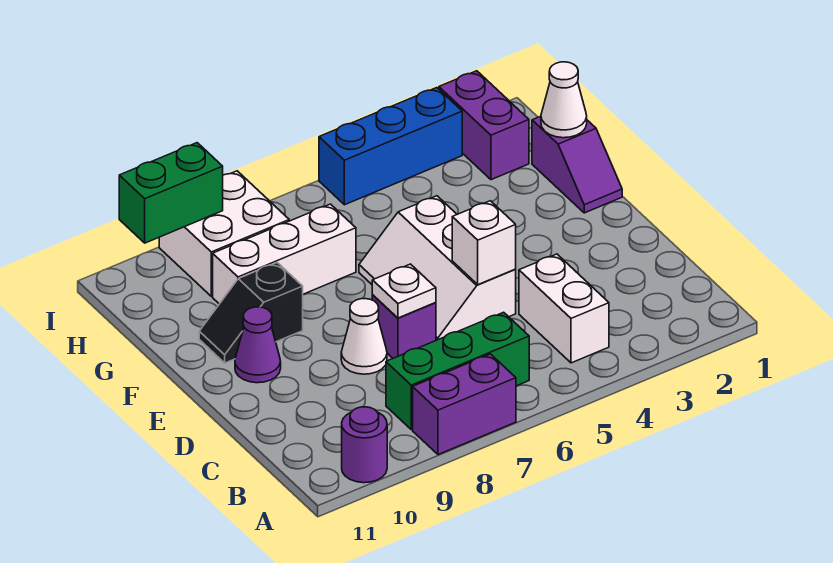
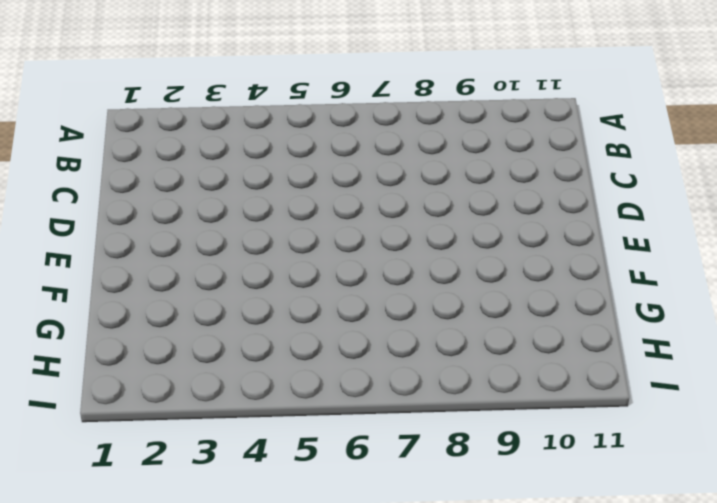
none -> purple 1x2 brick [413,354,516,455]
none -> purple 1x1 round brick [342,407,387,483]
none -> white 1x2 brick [519,254,609,363]

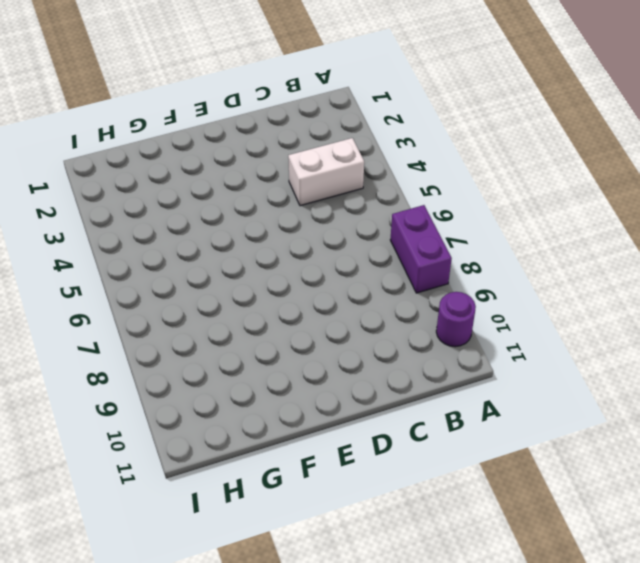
none -> green 1x3 brick [386,312,529,430]
none -> white 2x3 slope [359,196,516,340]
none -> purple 1x1 brick [372,295,436,358]

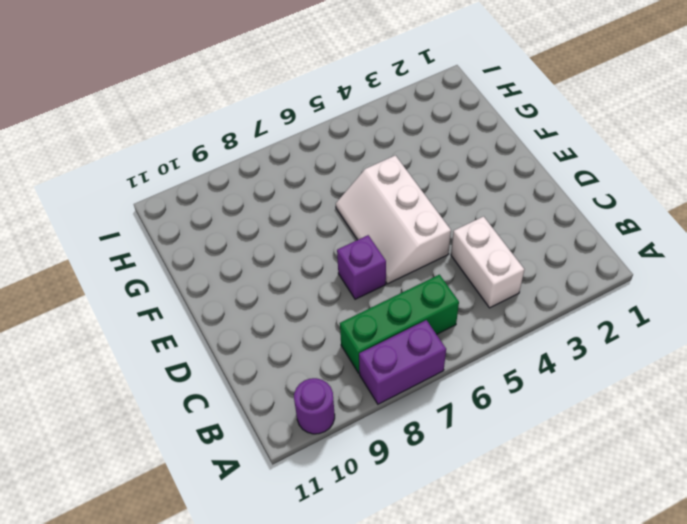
none -> white 1x1 cone [341,299,387,374]
none -> purple 1x1 cone [235,307,281,383]
none -> purple 1x2 slope [532,116,622,213]

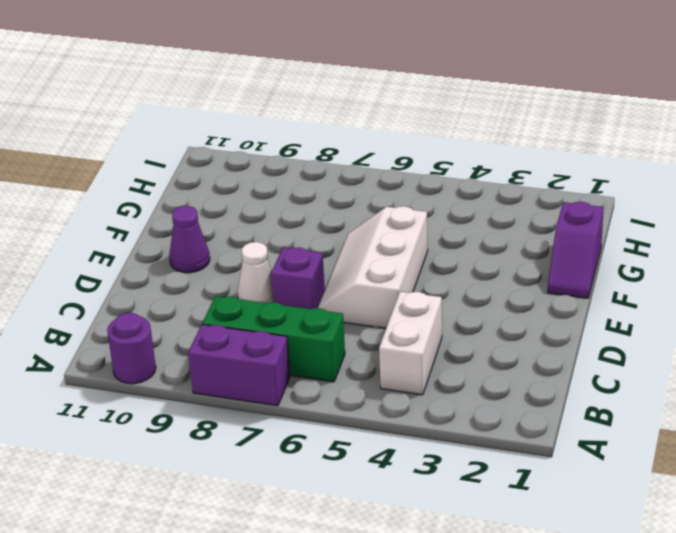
none -> black 1x2 slope [199,263,303,363]
none -> white 1x3 brick [213,204,356,304]
none -> purple 1x2 brick [439,71,529,180]

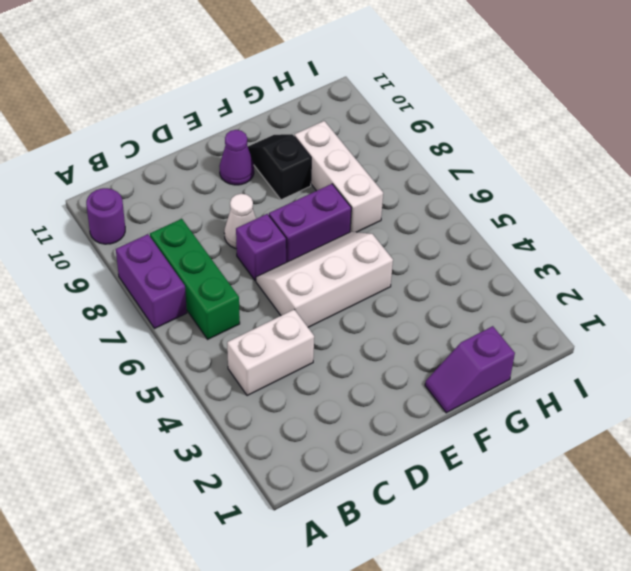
purple 1x2 brick [269,184,351,262] -> purple 1x2 brick moved to [439,71,529,180]
none -> white 2x2 brick [159,171,289,296]
none -> blue 1x3 brick [319,88,462,205]
none -> white 1x1 brick [452,201,516,285]

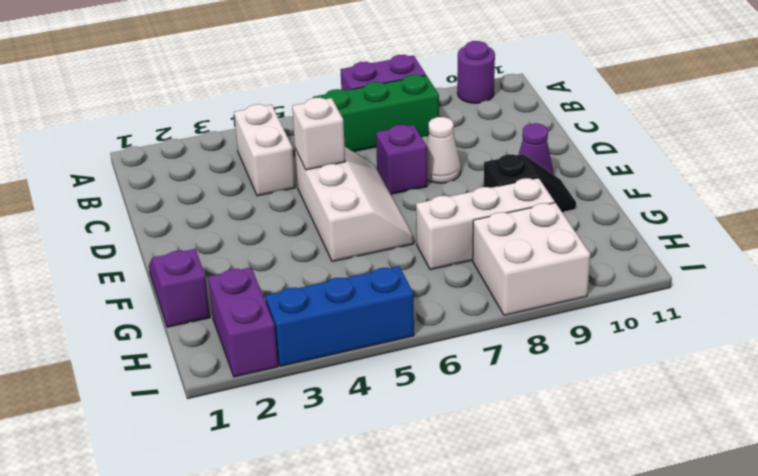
none -> white 1x1 plate [372,264,436,318]
none -> white 1x1 cone [541,62,587,138]
none -> green 1x2 brick [119,143,223,243]

